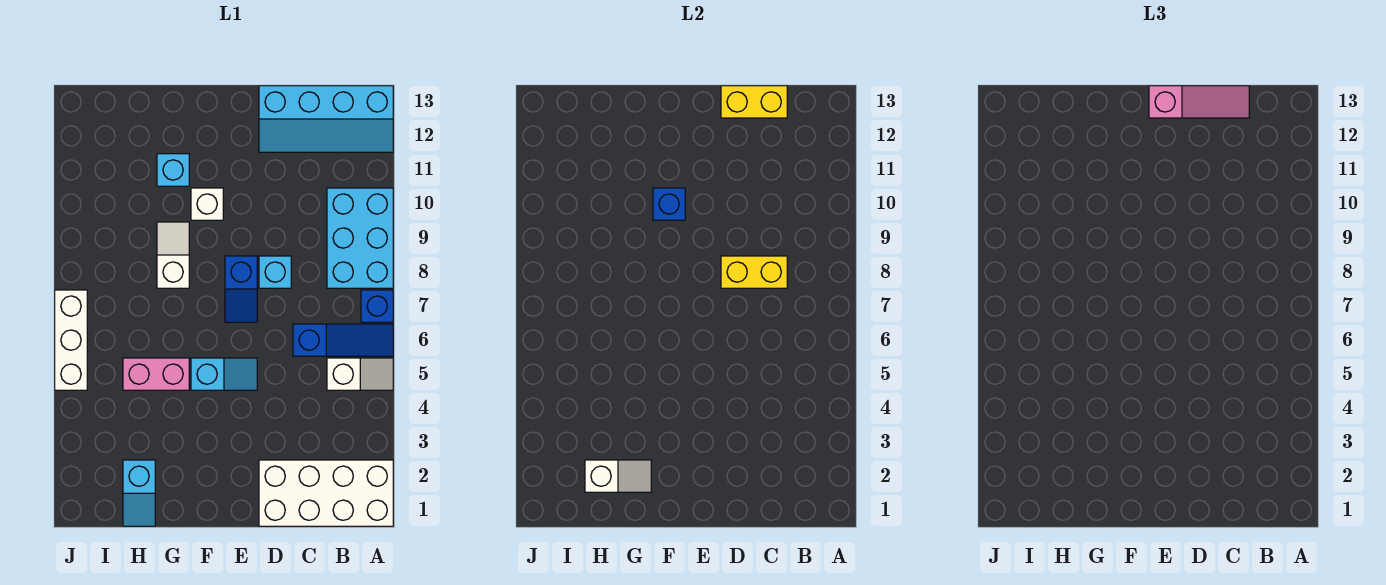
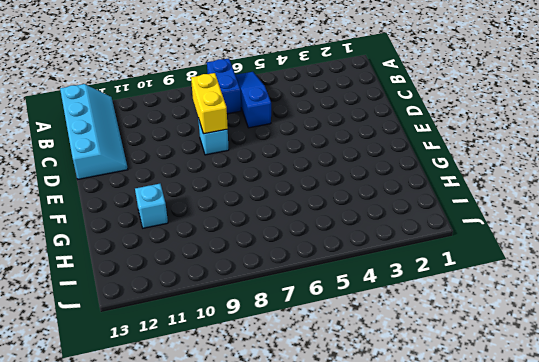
blue 1x2 brick [207,58,241,114] -> blue 1x1 brick [361,290,393,322]
none -> white 2x4 brick [259,460,393,526]
none -> white 1x2 slope [327,358,393,390]
none -> cyan 2x3 brick [327,188,393,288]

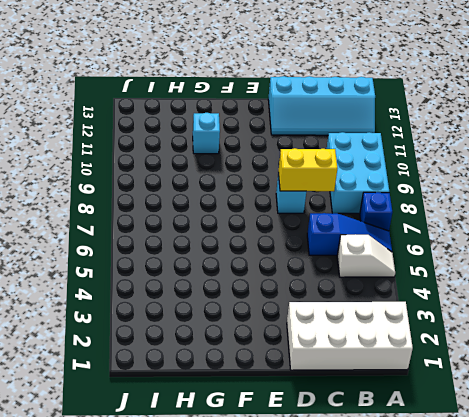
none -> cyan 1x2 slope [191,358,257,390]
none -> blue 1x2 slope [225,256,257,322]
none -> white 1x1 brick [191,188,223,220]

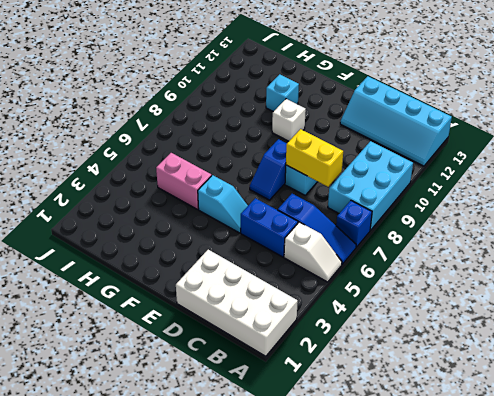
blue 1x2 brick [241,198,298,257] -> none
none -> white 1x2 slope [157,222,189,288]
none -> cyan 1x2 slope [123,460,155,526]
none -> white 1x3 brick [55,290,87,390]

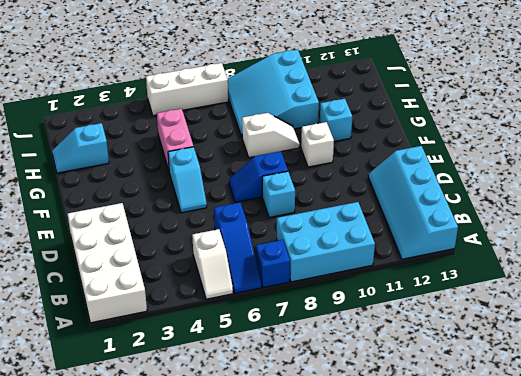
cyan 3x3 slope [228,49,319,137] -> none
none -> yellow 1x2 brick [721,256,787,288]
none -> yellow 1x2 brick [721,86,787,118]
none -> blue 1x1 brick [653,188,685,220]

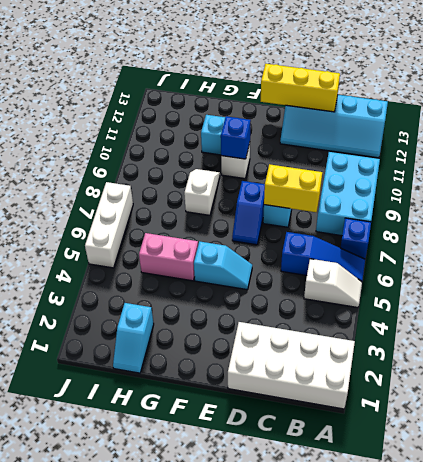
yellow 1x3 brick [261,64,340,112] -> yellow 1x2 brick [721,86,787,118]
none -> white 1x2 slope [585,460,651,492]
none -> pink 1x3 slope [1149,86,1249,118]

